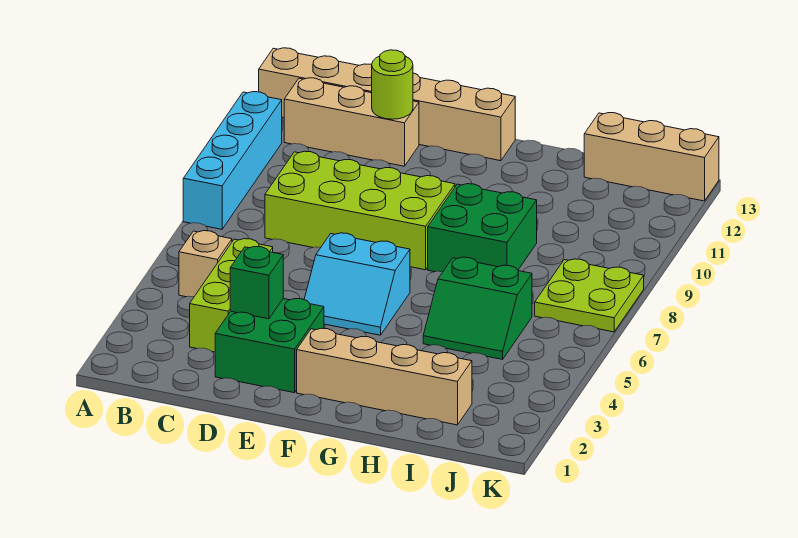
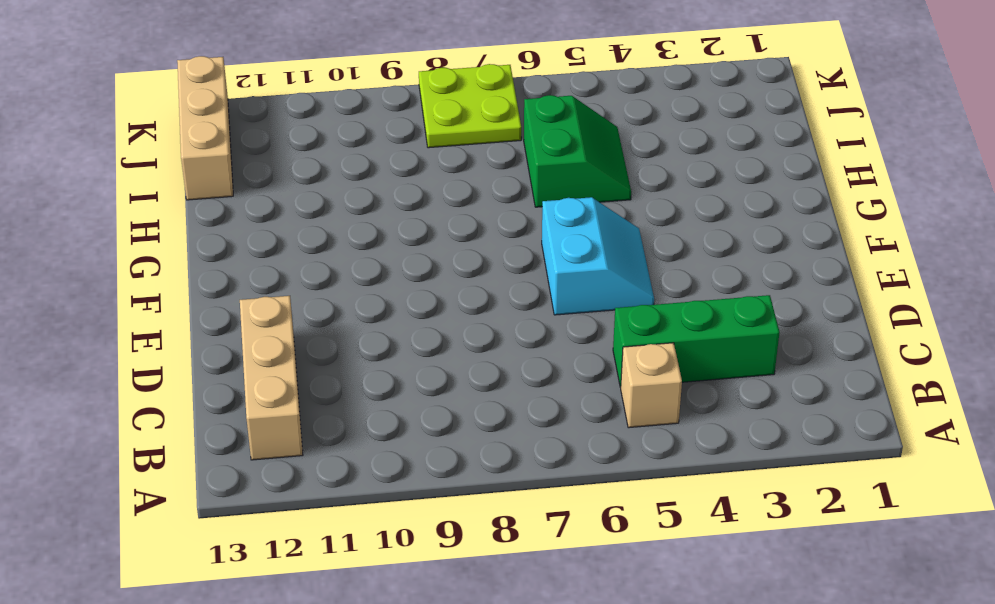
green 1x3 brick [613,295,780,387] -> lime 1x3 brick [190,239,273,352]
none -> cyan 1x4 brick [183,92,282,229]
none -> tan 1x6 brick [259,48,515,161]
none -> lime 2x4 brick [265,151,455,270]

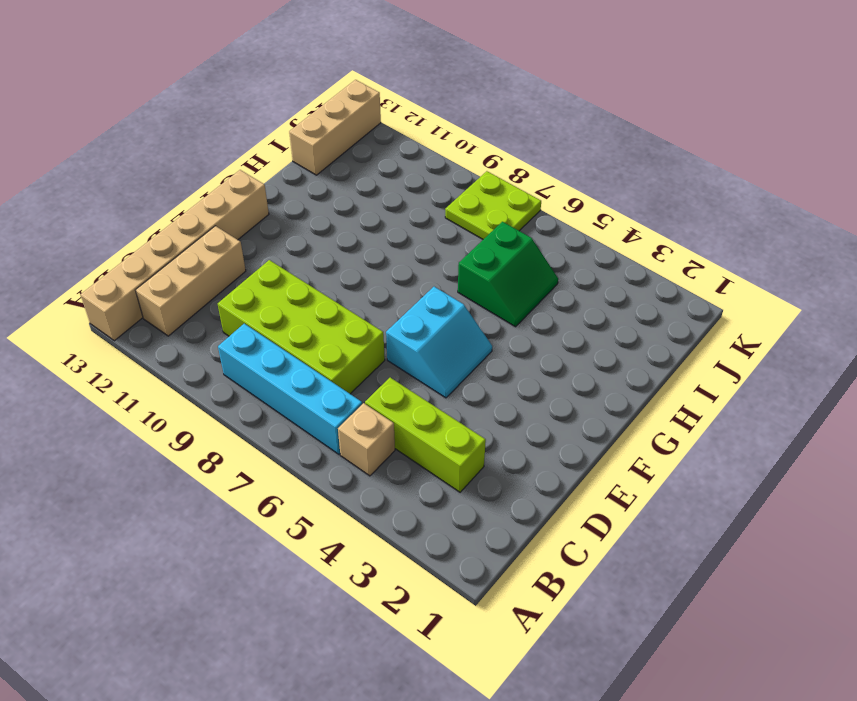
cyan 1x4 brick [218,324,362,454] -> cyan 1x4 brick moved to [183,92,282,229]
lime 2x4 brick [218,260,385,394] -> lime 2x4 brick turned to [265,151,455,270]
none -> green 2x2 brick [215,298,324,393]
none -> tan 1x4 brick [297,328,472,425]
none -> green 2x2 brick [428,184,537,272]

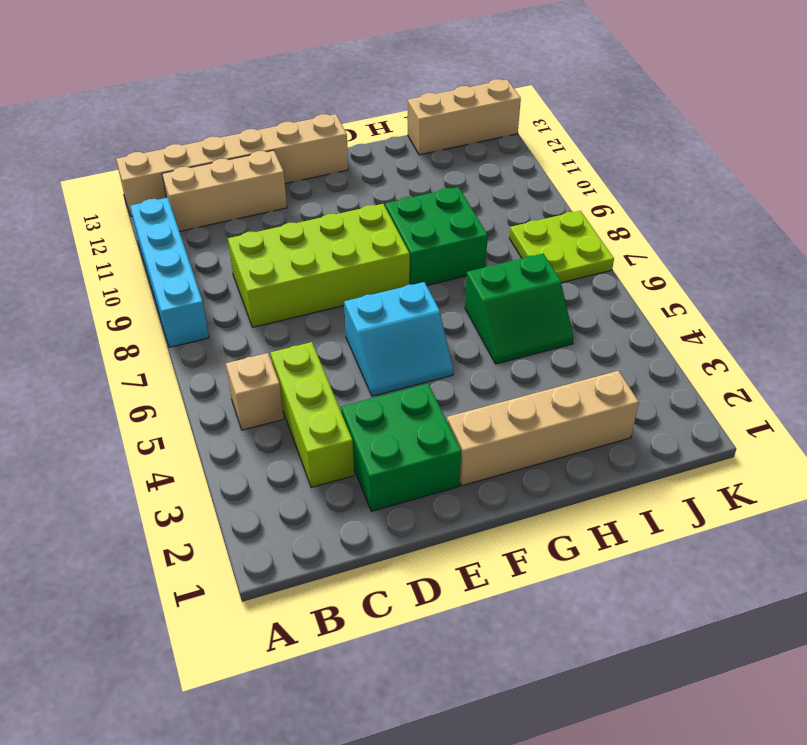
none -> green 1x1 brick [230,247,283,319]
none -> lime 1x1 round brick [372,50,413,119]

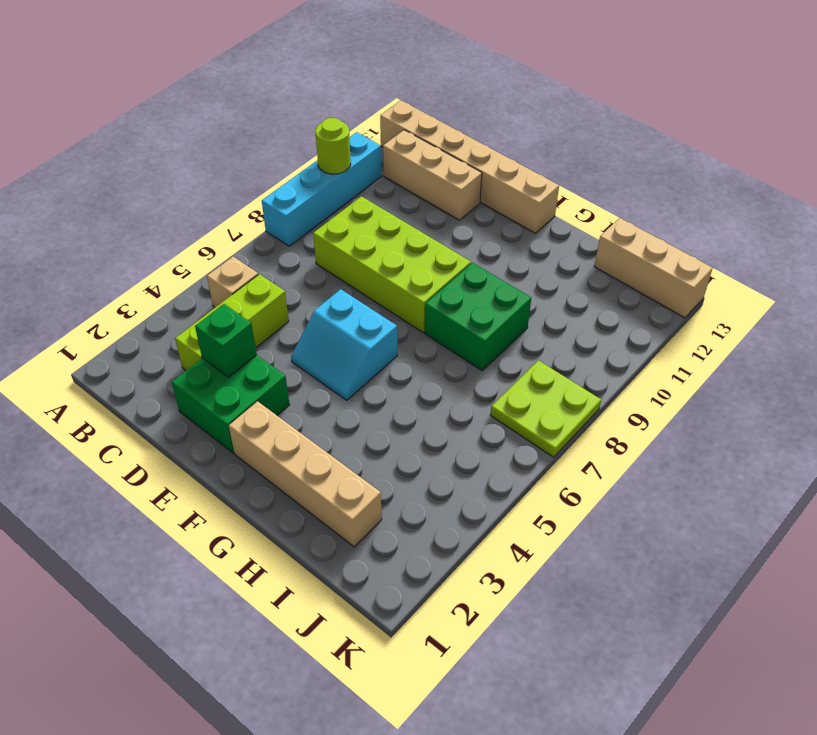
lime 1x1 round brick [315,118,351,174] -> lime 1x1 round brick moved to [372,50,413,119]
none -> green 2x2 slope [423,257,532,359]

